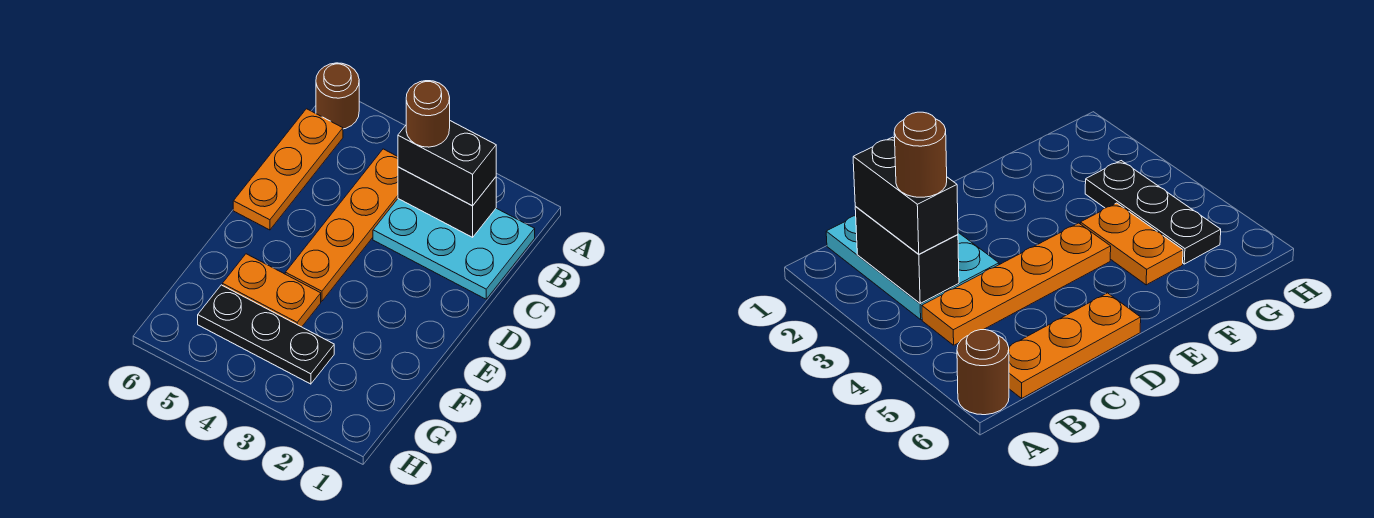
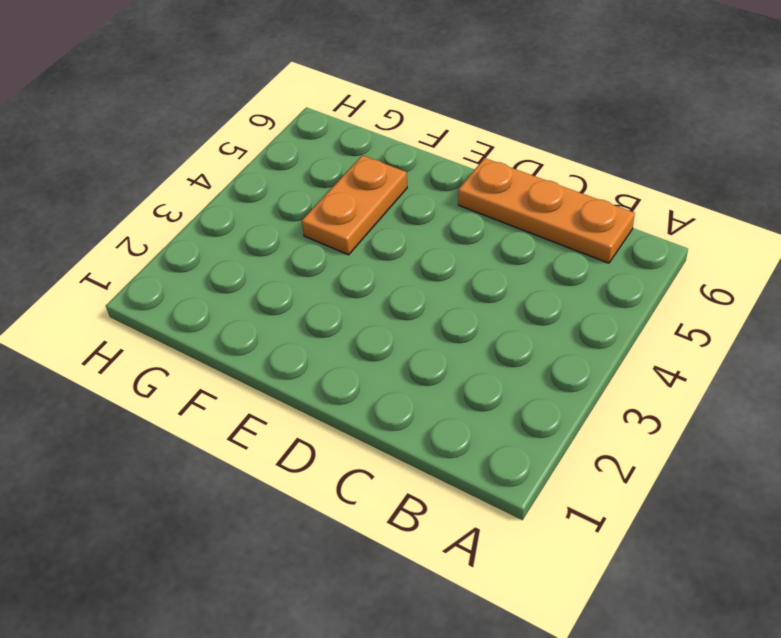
none -> brown 1x1 round brick [316,63,359,129]
none -> cyan 2x3 plate [373,199,535,299]

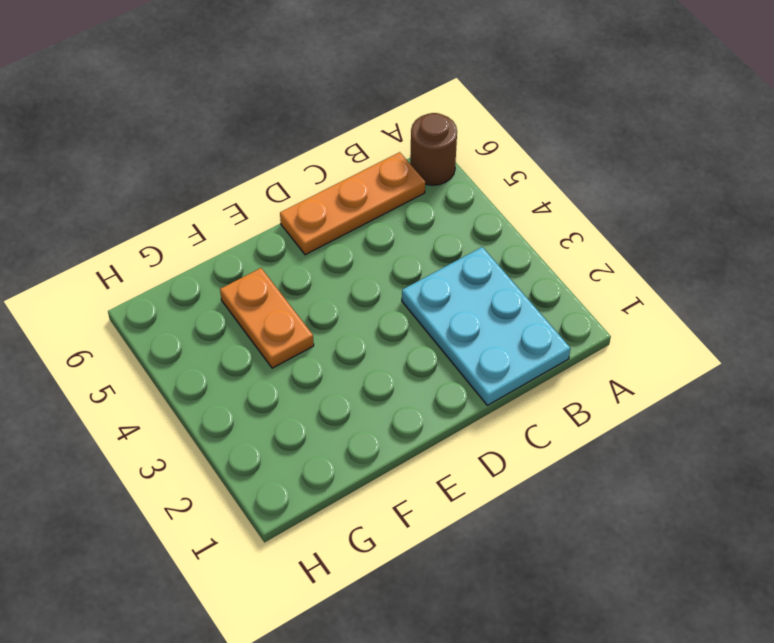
none -> orange 1x4 plate [285,149,398,301]
none -> black 1x3 plate [198,285,334,384]

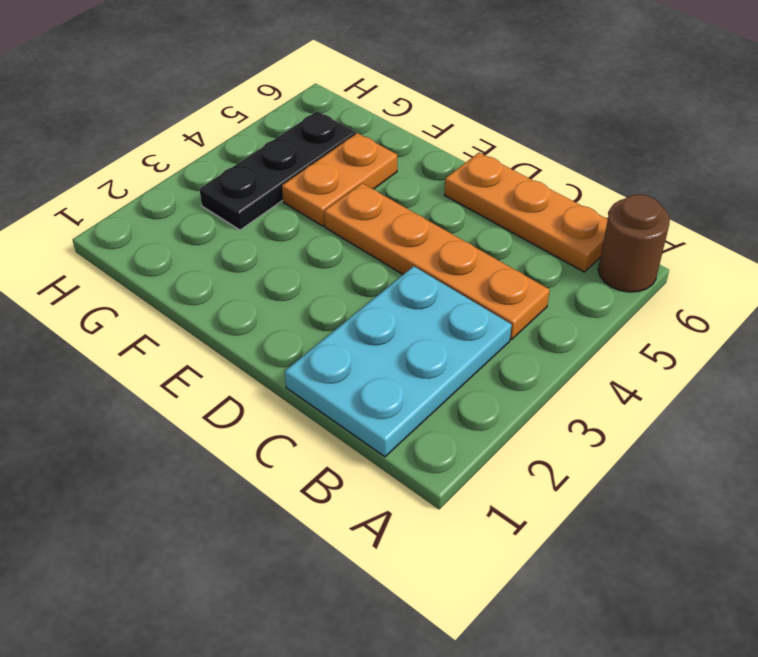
none -> black 1x2 brick [398,167,496,237]
none -> black 1x2 brick [398,121,496,206]

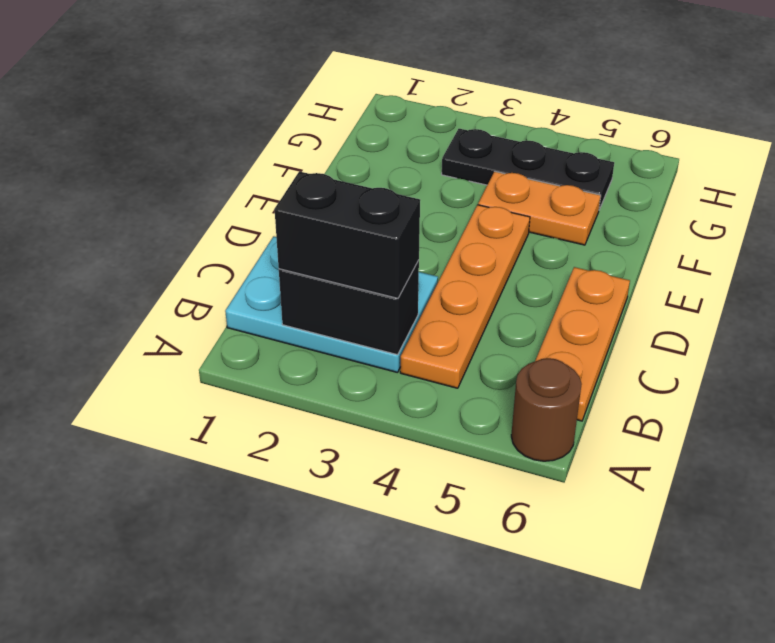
none -> brown 1x1 round brick [406,81,450,147]

